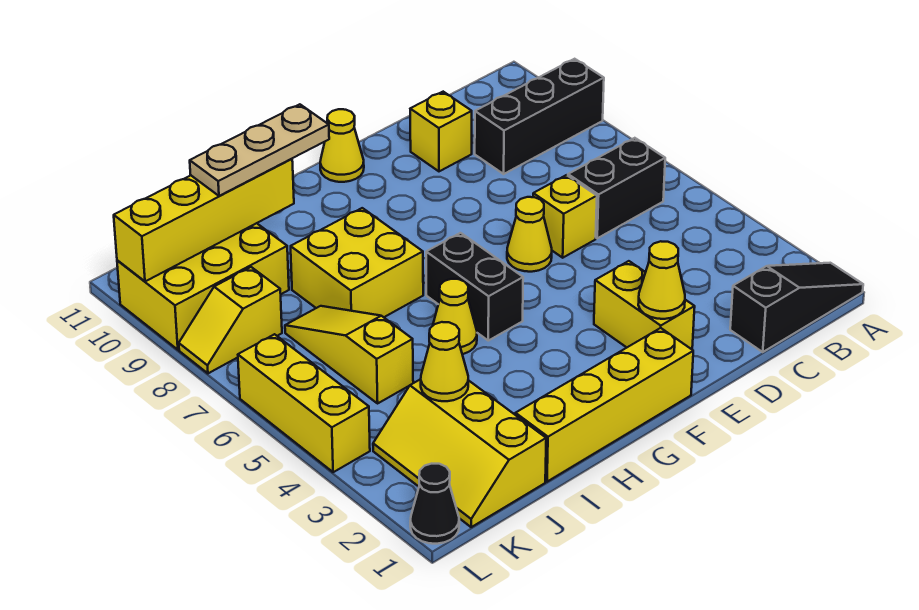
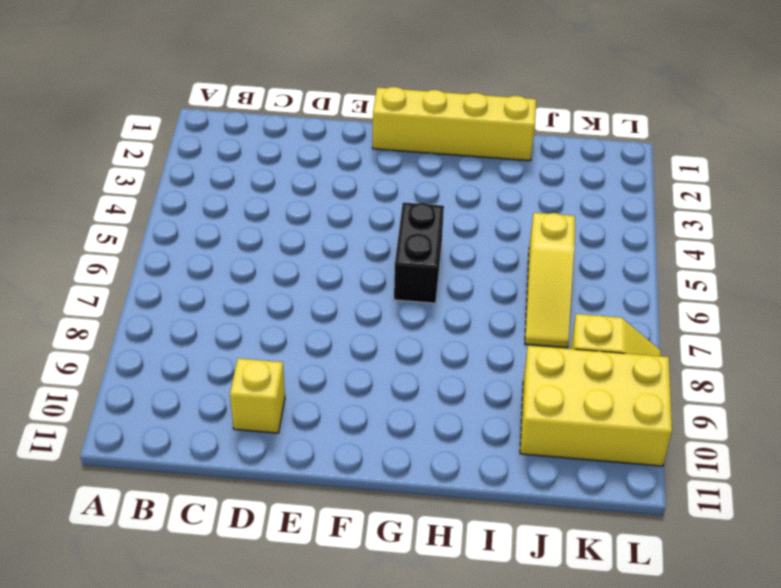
none -> black 1x3 slope [730,263,863,352]
none -> black 1x3 brick [475,59,604,174]
none -> black 1x2 brick [568,138,665,238]

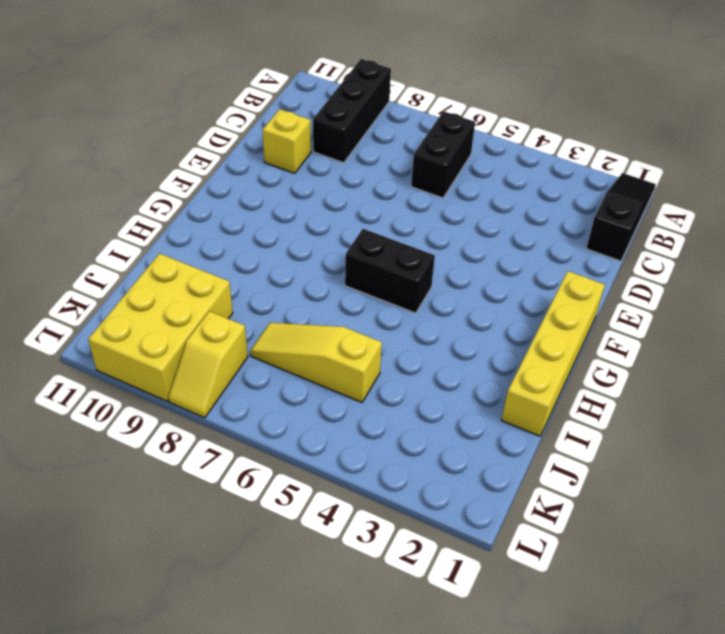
none -> yellow 1x1 brick [533,175,597,258]
none -> yellow 1x2 brick [594,261,695,349]
none -> yellow 1x1 cone [507,197,552,272]

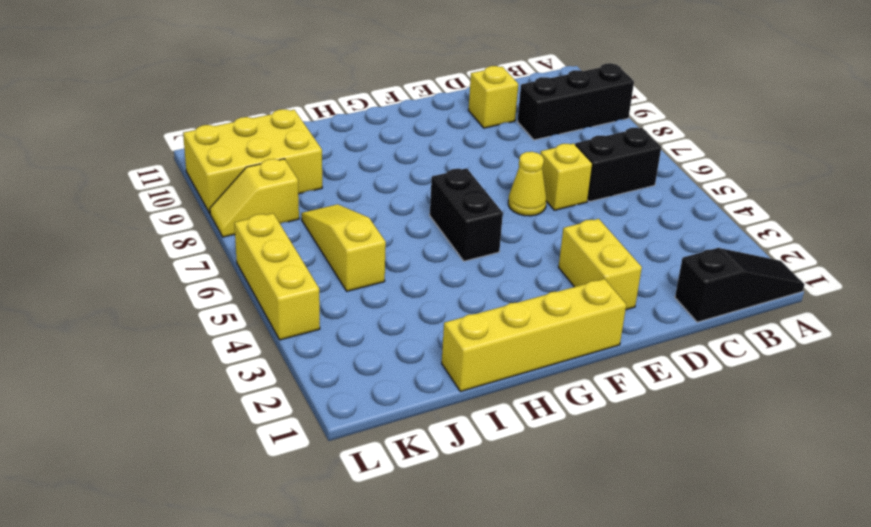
none -> yellow 1x1 cone [320,109,364,182]
none -> yellow 1x1 cone [433,279,477,354]
none -> yellow 2x2 brick [291,208,423,317]

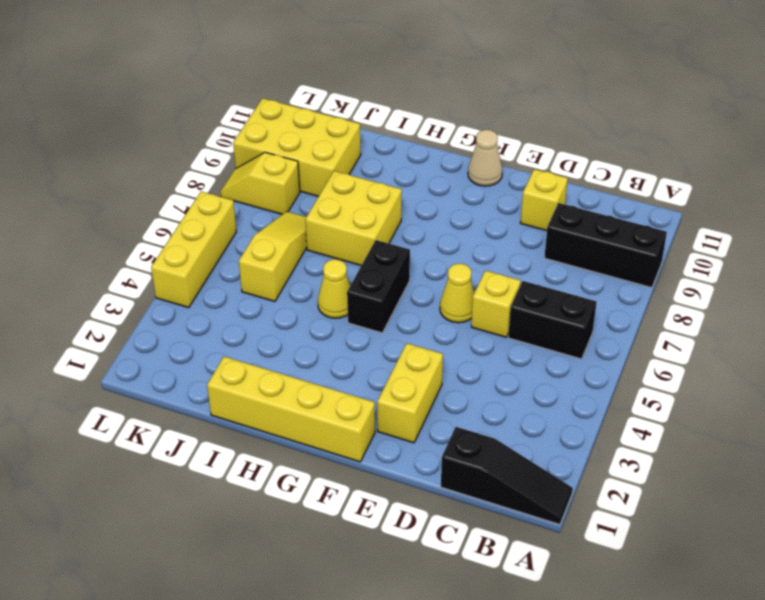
tan 1x1 cone [468,130,502,186] -> yellow 1x1 cone [320,109,364,182]
none -> yellow 2x3 slope [373,379,546,527]
none -> black 1x1 cone [410,464,459,544]
none -> yellow 1x1 cone [638,241,685,319]

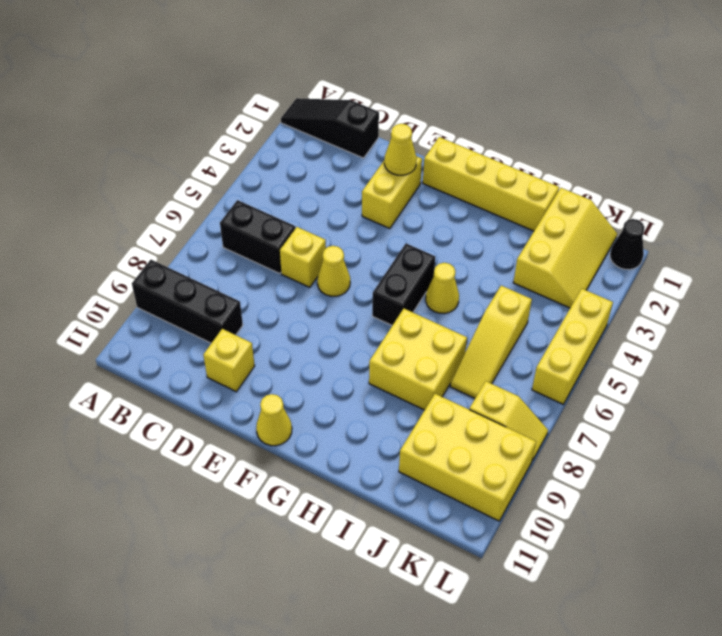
none -> yellow 1x4 brick [114,159,294,281]
none -> yellow 1x1 cone [421,322,468,401]
none -> tan 1x3 plate [190,104,329,196]

